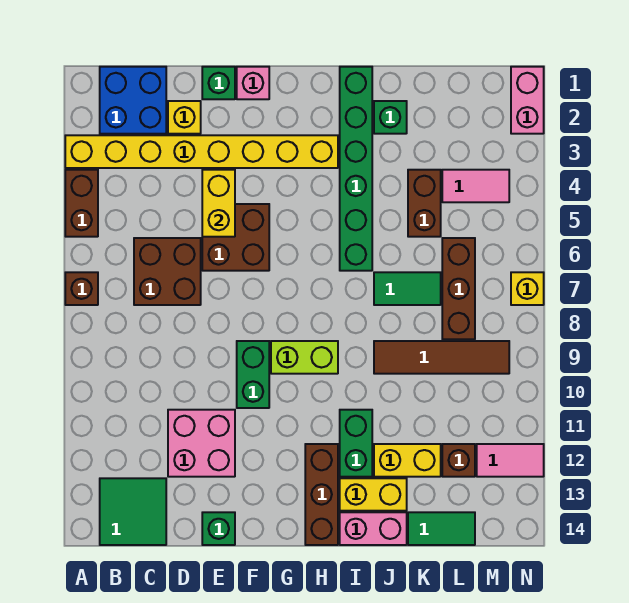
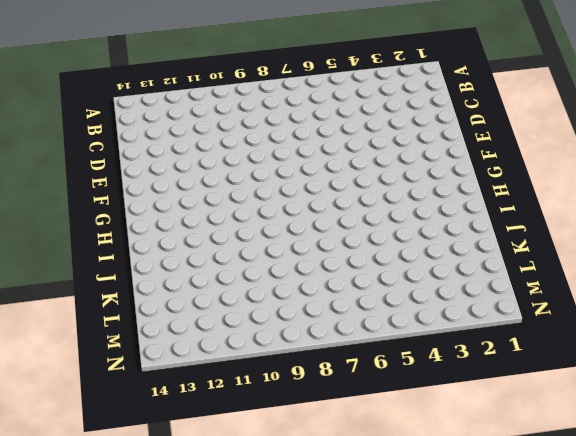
none -> yellow 1x8 brick [65,135,338,168]
none -> brown 1x2 brick [65,170,98,237]
none -> brown 1x1 brick [65,272,98,305]
none -> blue 2x2 brick [100,67,166,134]

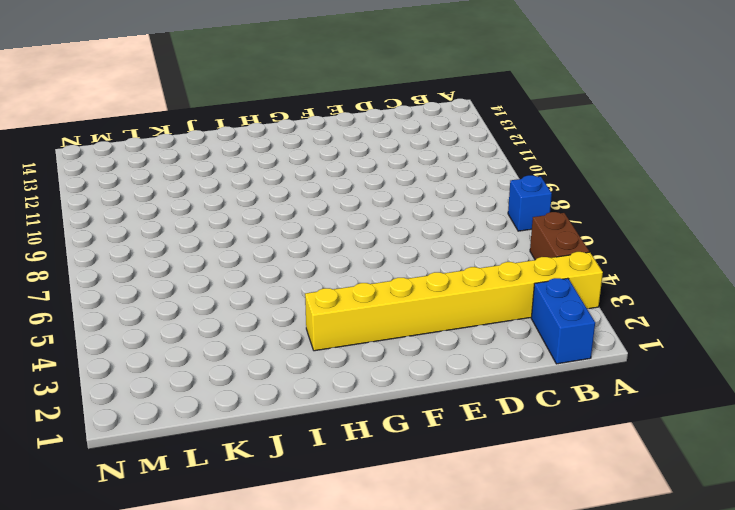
blue 1x1 brick [508,175,552,231] -> brown 1x1 brick [65,272,98,305]
blue 1x2 brick [531,278,595,364] -> blue 2x2 brick [100,67,166,134]
none -> green 2x2 tile [100,478,166,545]
none -> brown 2x2 brick [134,238,201,305]
none -> yellow 1x1 brick [168,101,201,134]
none -> pink 2x2 brick [168,410,235,477]

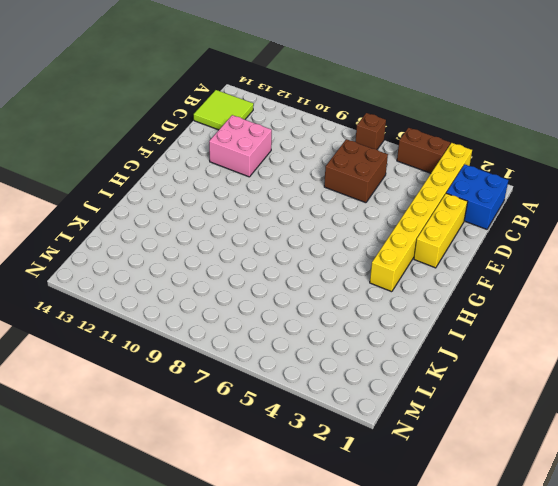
lime 2x2 tile [194,90,254,130] -> green 2x2 tile [100,478,166,545]
yellow 1x3 brick [414,193,468,268] -> yellow 1x1 brick [168,101,201,134]
none -> green 1x1 brick [202,67,235,99]
none -> brown 2x2 brick [202,204,269,271]
none -> green 1x1 brick [202,512,235,545]
none -> pink 1x1 brick [237,67,269,99]

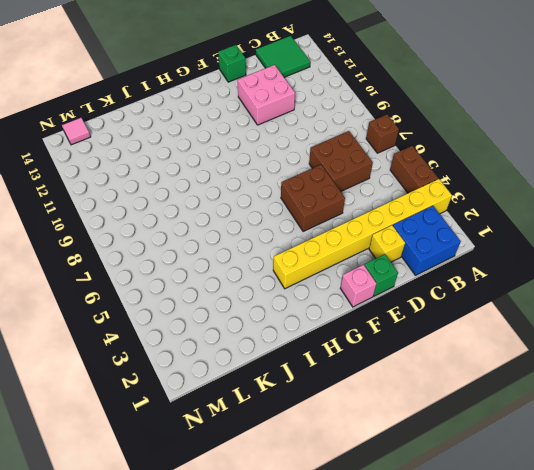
pink 1x1 tile [62,118,91,145] -> none
none -> green 1x2 brick [237,341,269,408]
none -> lime 1x2 brick [271,341,338,374]
none -> brown 1x3 brick [305,444,338,545]
none -> green 1x6 brick [340,67,372,271]

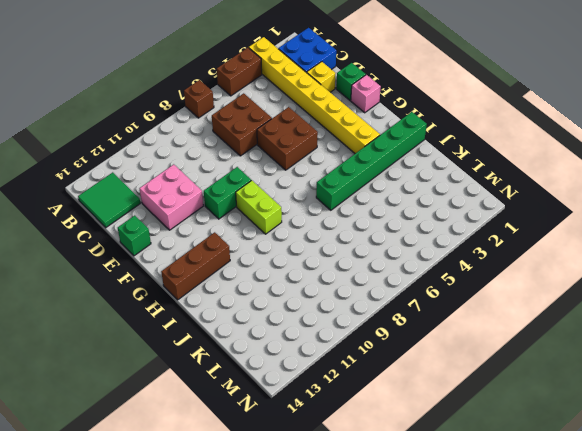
none -> green 1x2 brick [340,410,372,477]
none -> yellow 1x2 brick [340,478,407,511]
none -> pink 1x2 brick [340,512,407,545]
none -> green 1x1 brick [374,101,407,134]

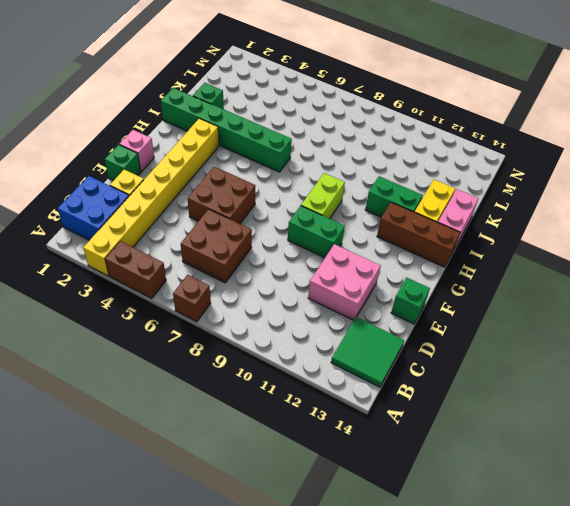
none -> green 1x2 tile [374,272,441,305]
none -> brown 1x4 tile [374,341,509,374]
none -> yellow 1x2 brick [374,444,441,477]
none -> brown 1x2 brick [408,170,441,237]

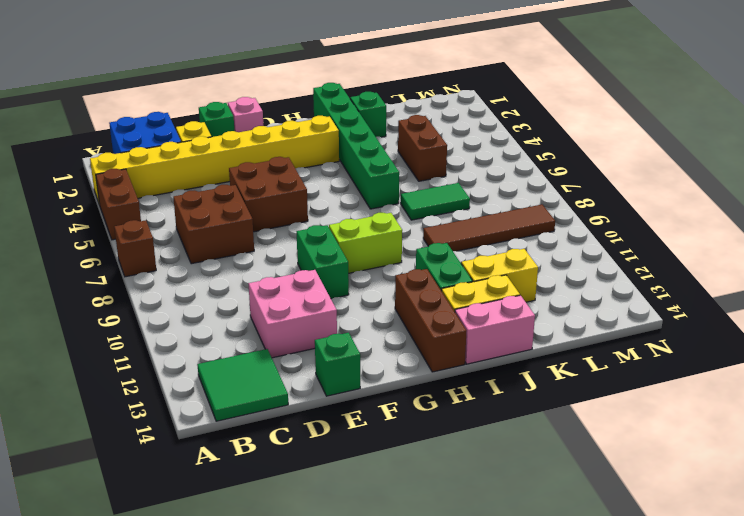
none -> green 1x2 tile [408,512,475,545]
none -> pink 1x2 tile [442,170,509,202]
none -> brown 1x3 brick [442,238,475,339]
none -> brown 1x1 brick [442,444,475,477]

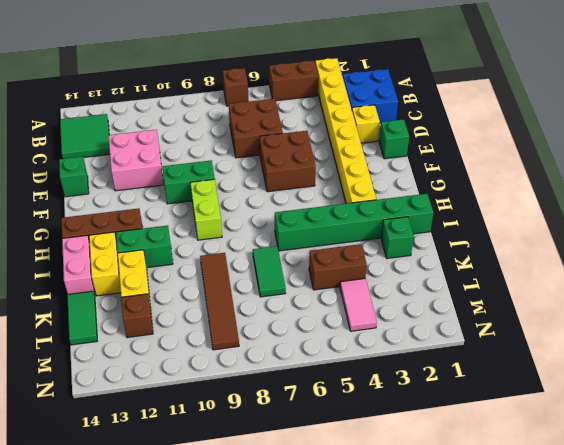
none -> pink 1x1 brick [237,67,269,99]
none -> brown 1x3 brick [442,238,475,339]
none -> pink 1x2 tile [477,444,544,477]
none -> pink 1x2 brick [511,67,544,134]

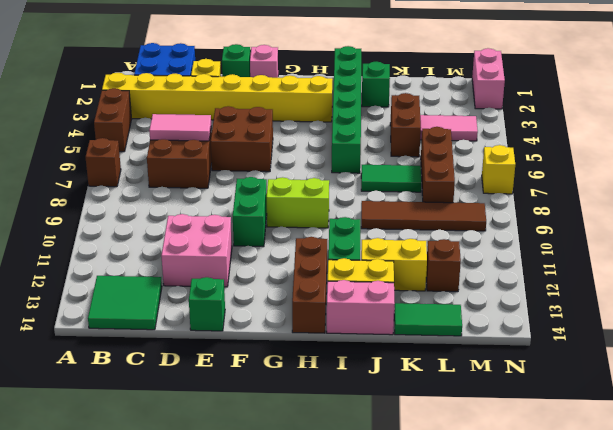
pink 1x2 tile [149,114,211,141] -> pink 1x2 tile moved to [477,444,544,477]
none -> yellow 1x2 brick [202,170,235,237]

